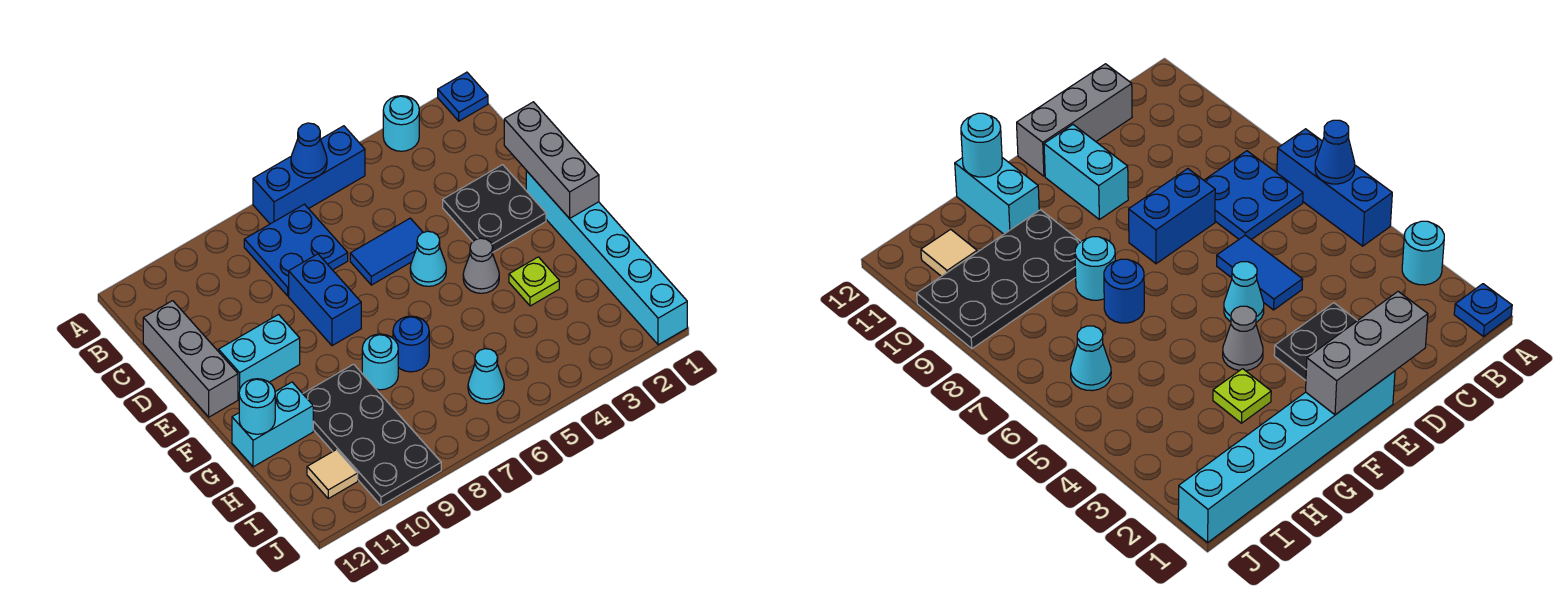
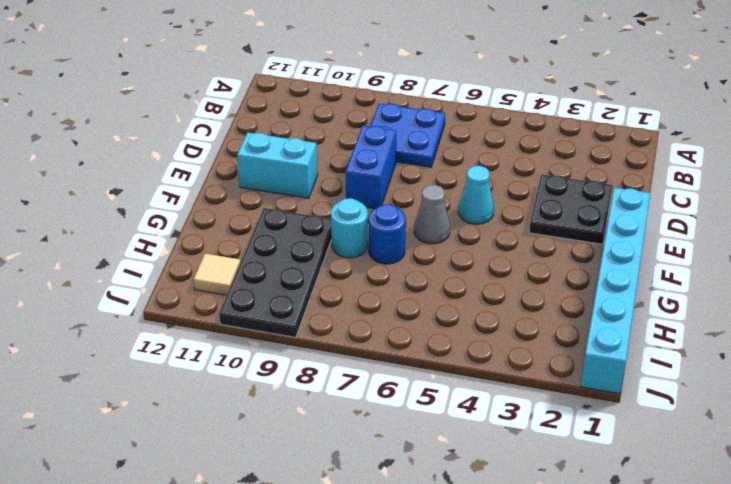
grey 1x1 cone [414,185,450,244] -> grey 1x1 cone moved to [463,238,499,293]
none -> blue 1x1 plate [438,72,488,121]
none -> cyan 1x1 round brick [383,96,419,151]
none -> blue 1x3 brick [253,126,365,224]

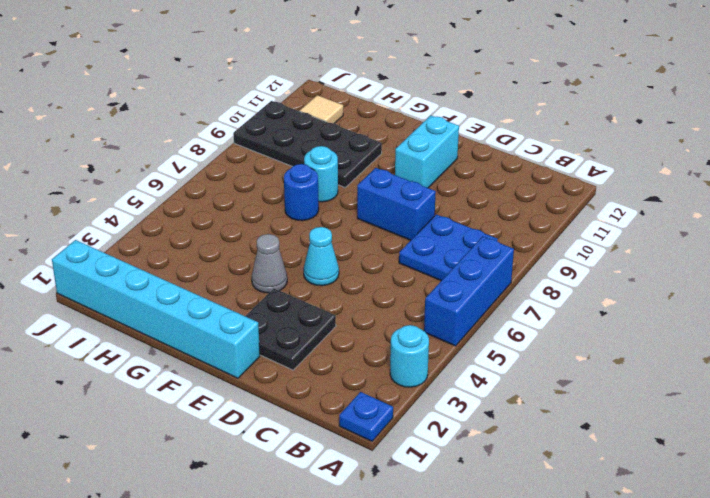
none -> grey 1x3 brick [143,301,238,417]
none -> blue 1x2 tile [350,218,423,285]
none -> lime 1x1 plate [509,257,559,306]

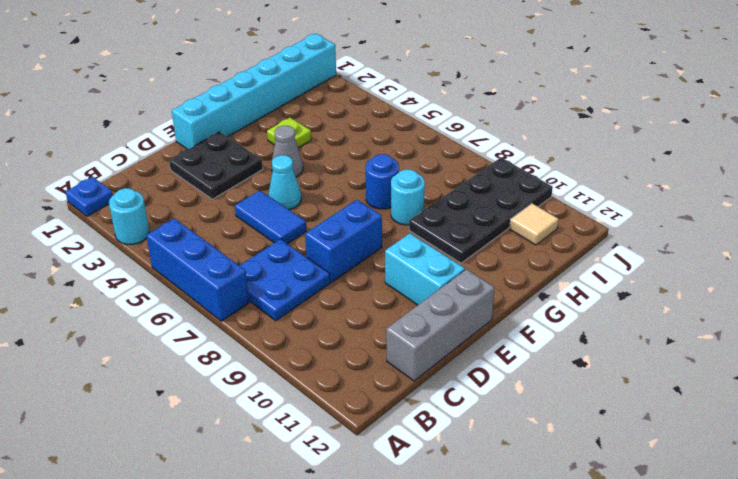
none -> cyan 1x2 brick [232,382,313,467]
none -> cyan 1x1 cone [468,349,504,404]
none -> blue 1x1 cone [291,123,327,178]

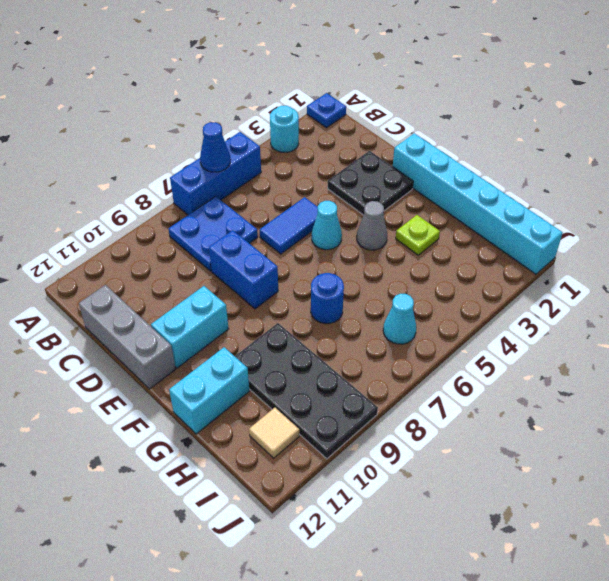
none -> cyan 1x1 round brick [362,334,398,390]
none -> grey 1x3 brick [504,102,599,219]
none -> cyan 1x1 round brick [239,379,275,434]

